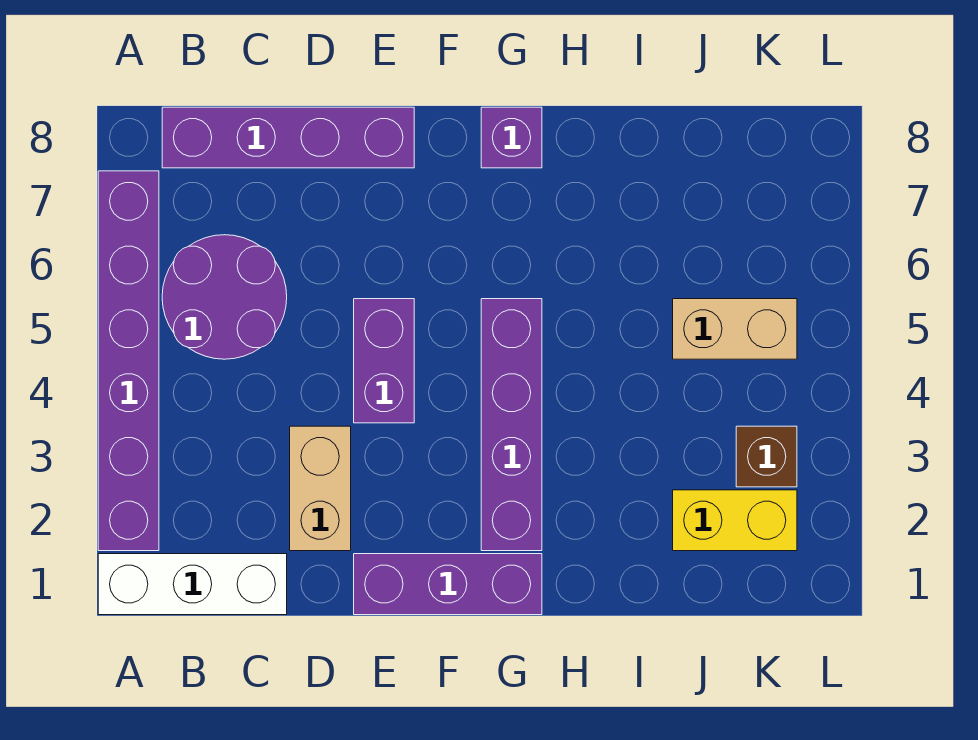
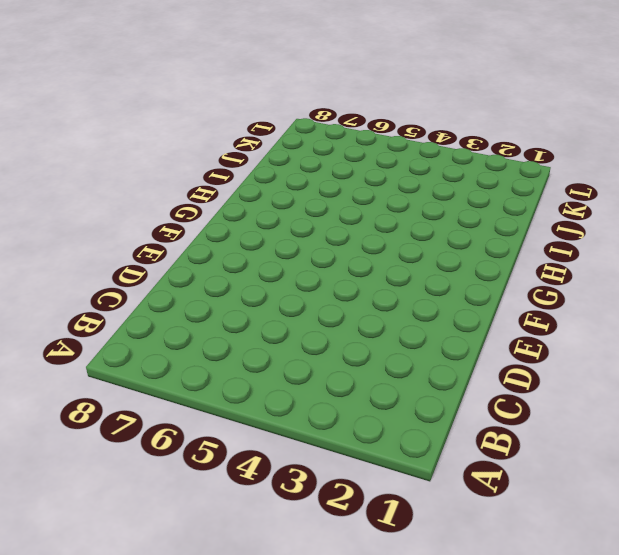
none -> white 1x3 brick [98,554,287,615]
none -> purple 1x6 brick [98,171,159,551]
none -> purple 2x2 round brick [162,235,287,359]

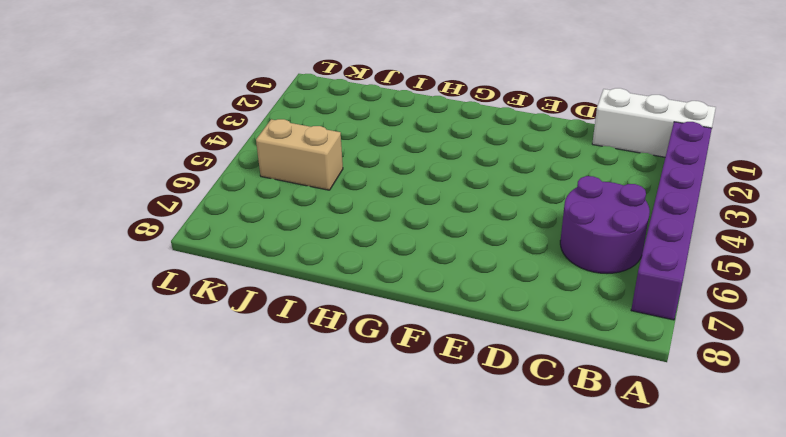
none -> purple 1x4 brick [162,107,414,168]
none -> tan 1x2 brick [290,426,351,551]
none -> purple 1x3 brick [354,554,542,615]

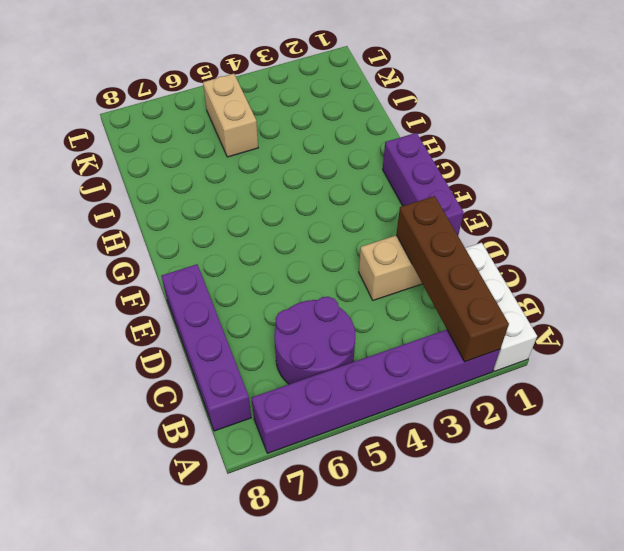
brown 1x4 brick [396,196,509,362] -> none
none -> purple 1x2 brick [354,299,414,423]
none -> purple 1x4 brick [481,299,542,551]
none -> purple 1x1 brick [481,107,542,168]

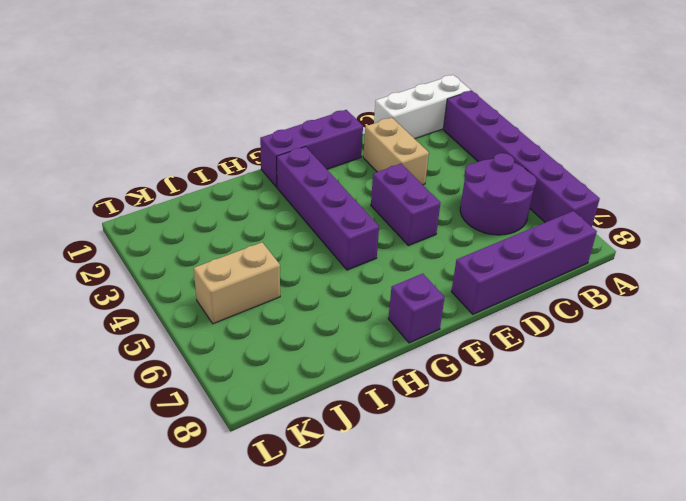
none -> yellow 1x2 brick [673,490,797,551]
none -> brown 1x1 brick [736,426,797,487]

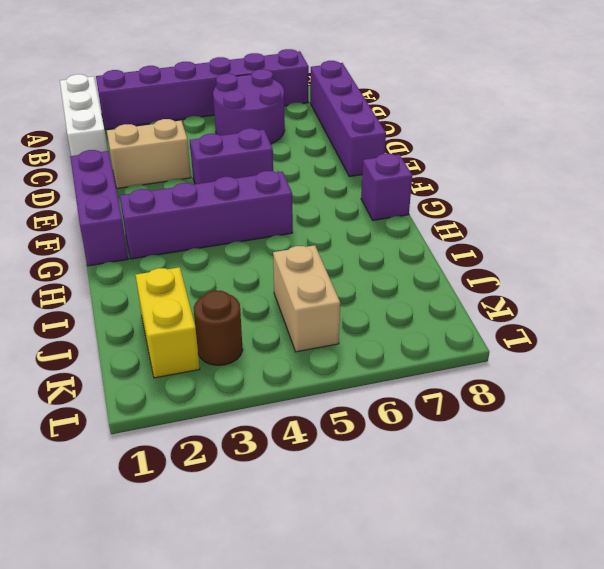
brown 1x1 round brick [194,291,243,365] -> brown 1x1 brick [736,426,797,487]

